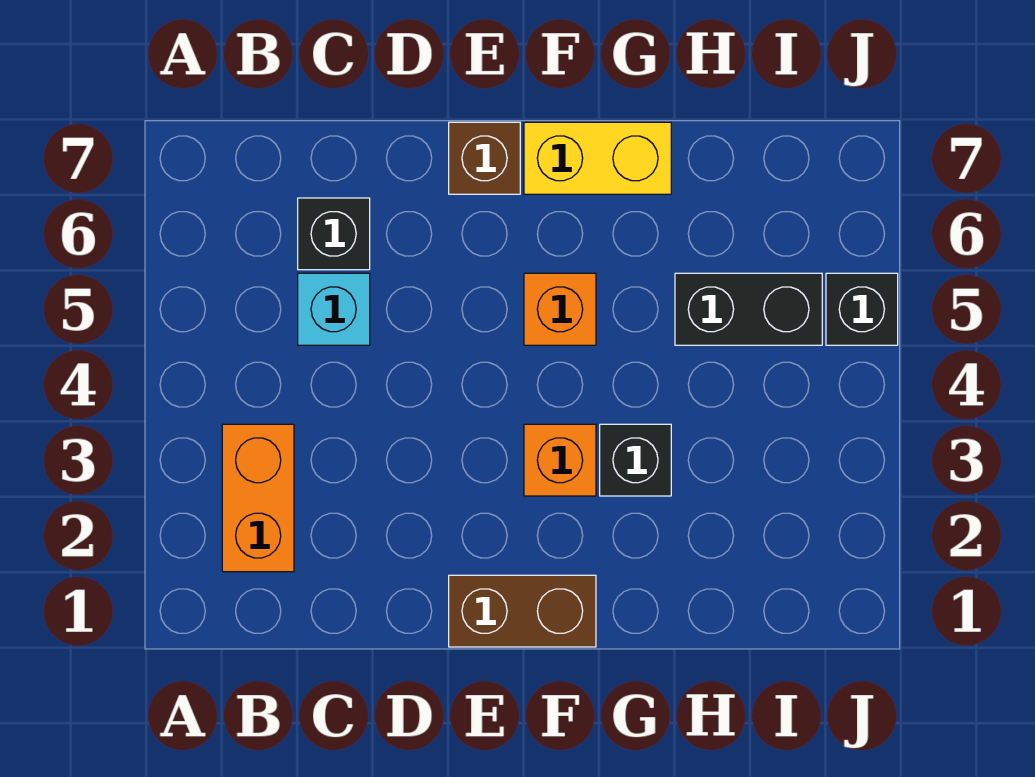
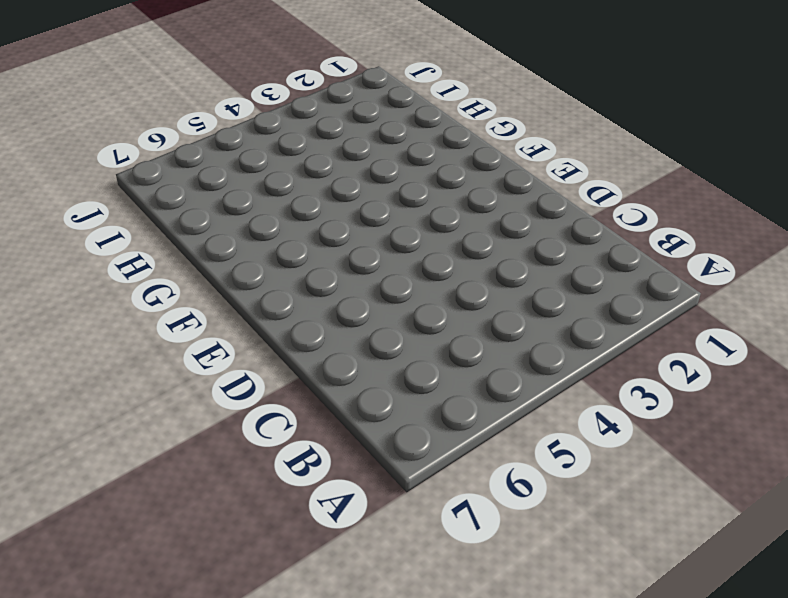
none -> orange 1x2 brick [222,424,294,572]
none -> cyan 1x1 brick [298,273,370,345]

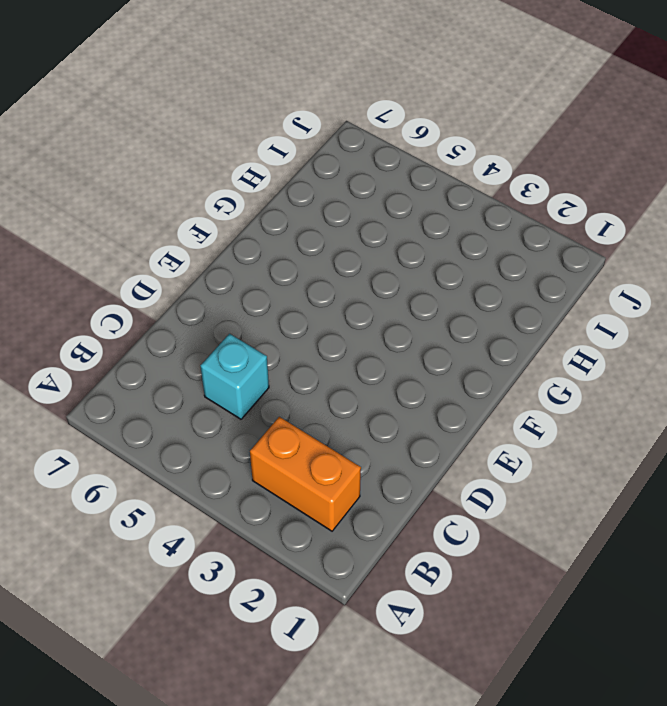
none -> black 1x1 brick [298,198,370,270]
none -> brown 1x2 brick [449,575,596,647]

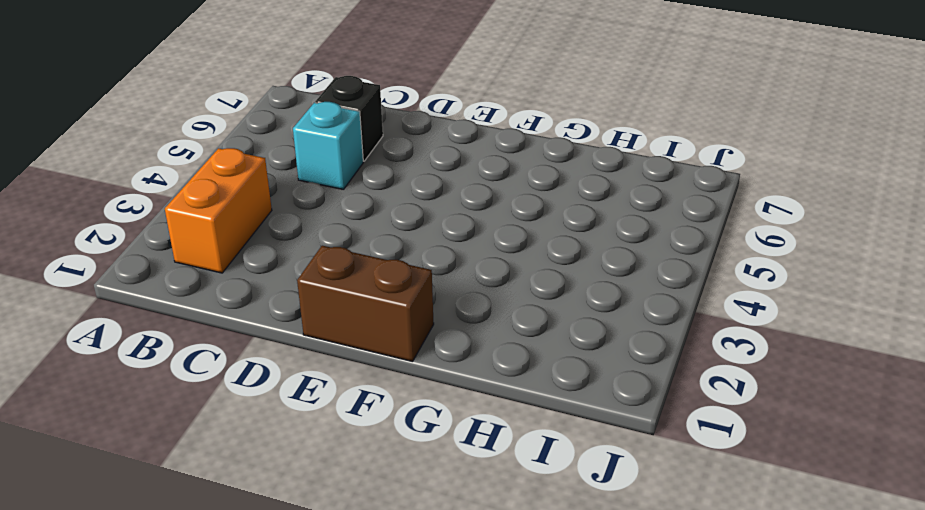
none -> brown 1x1 brick [449,122,520,194]
none -> orange 1x1 brick [524,424,596,496]

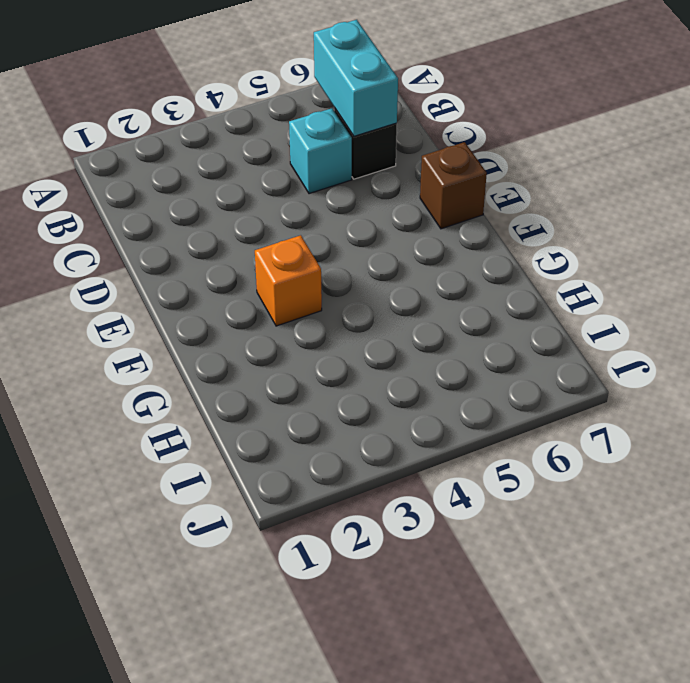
cyan 1x2 brick [314,20,398,136] -> none
none -> orange 1x2 brick [222,424,294,572]
none -> brown 1x2 brick [449,575,596,647]

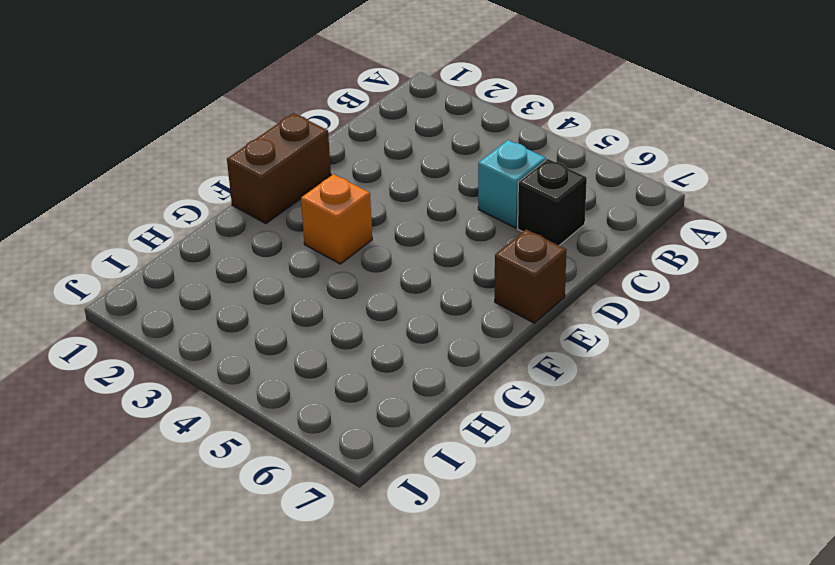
none -> orange 1x2 brick [222,424,294,572]
none -> orange 1x1 brick [524,273,596,345]

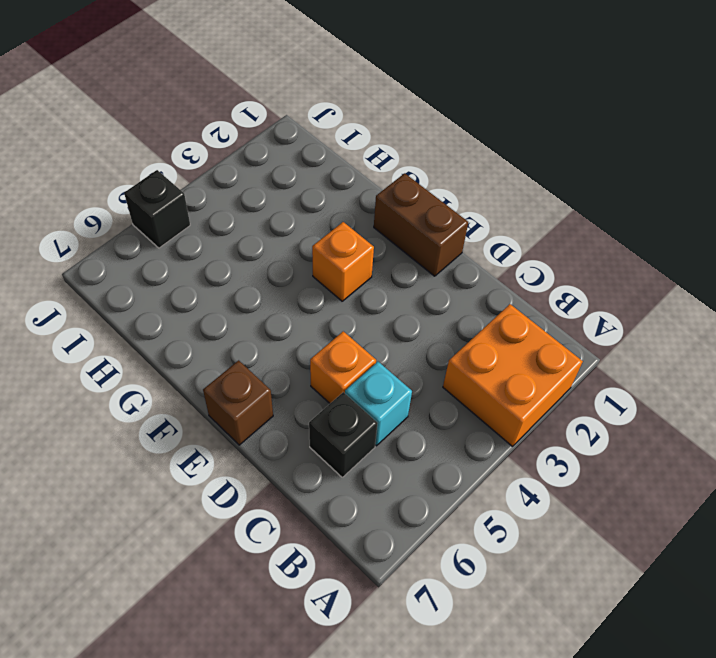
orange 2x2 brick [443,304,583,446] -> orange 1x2 brick [222,424,294,572]
orange 1x1 brick [310,331,376,403] -> orange 1x1 brick moved to [524,273,596,345]
none -> yellow 1x2 brick [524,122,671,194]
none -> black 1x1 brick [600,424,671,496]

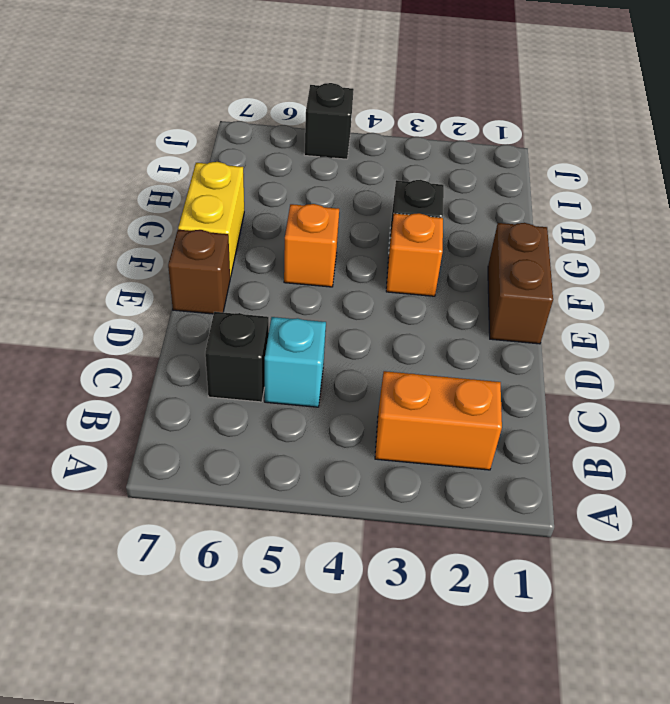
none -> black 1x2 brick [675,273,822,345]

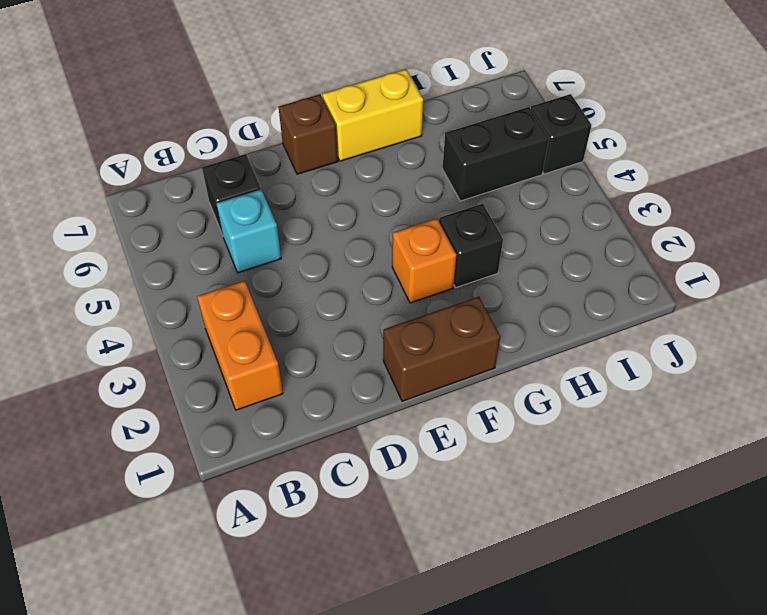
none -> orange 1x1 brick [524,273,596,345]

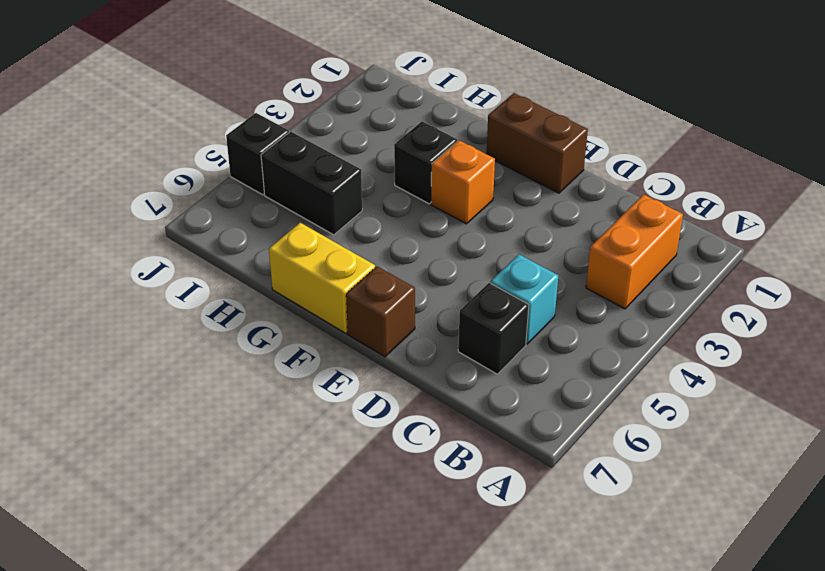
none -> orange 1x1 brick [524,273,596,345]

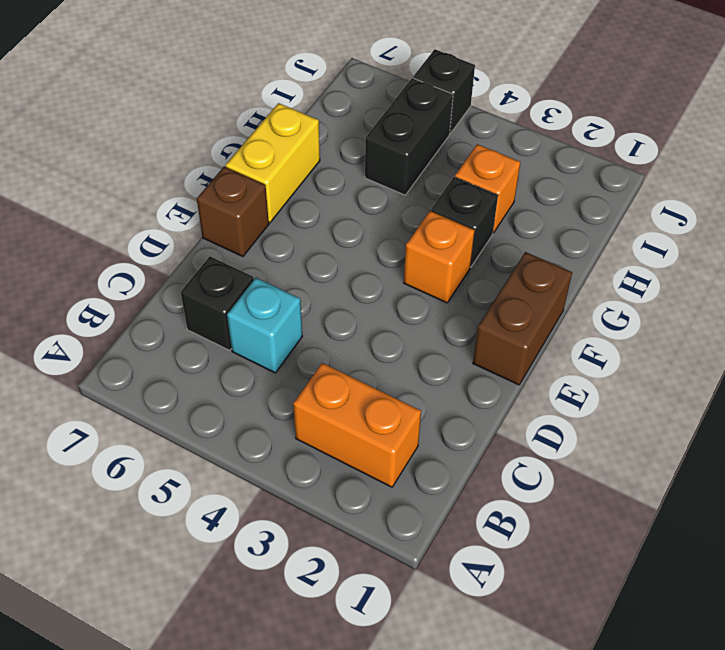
orange 1x1 brick [455,144,520,233] -> orange 1x1 brick moved to [524,273,596,345]

